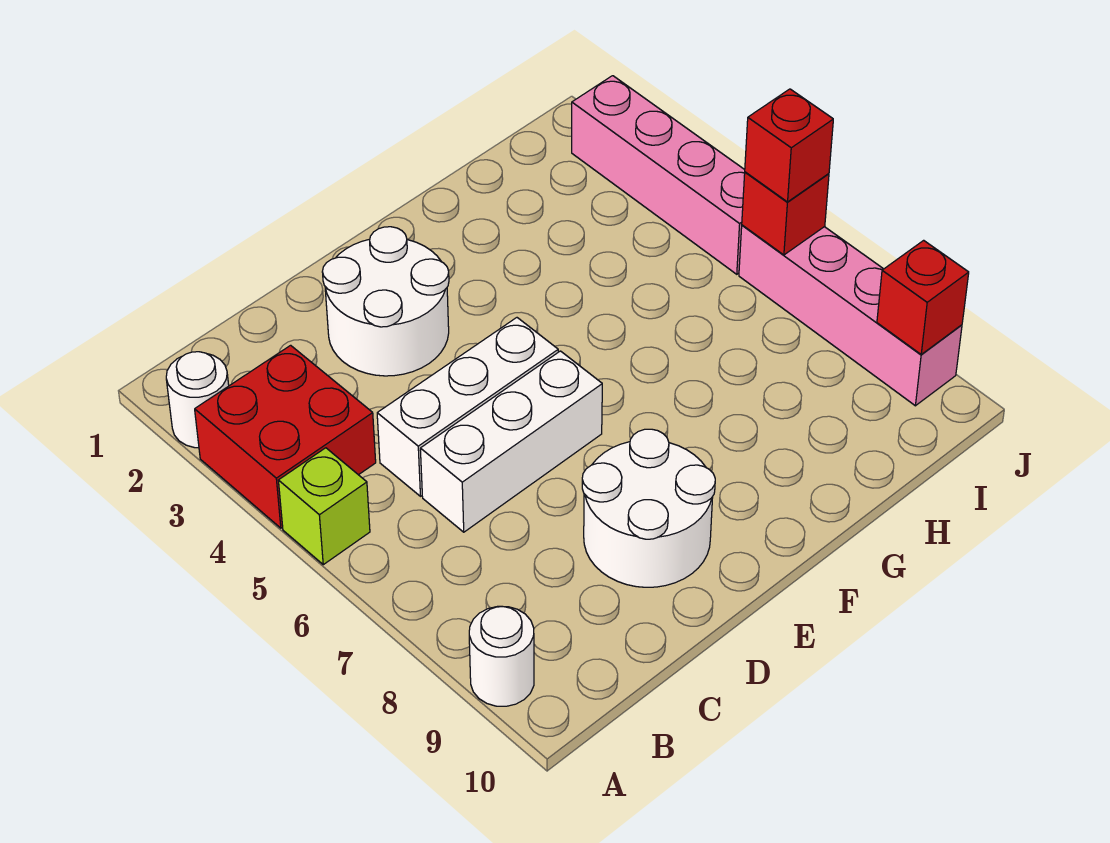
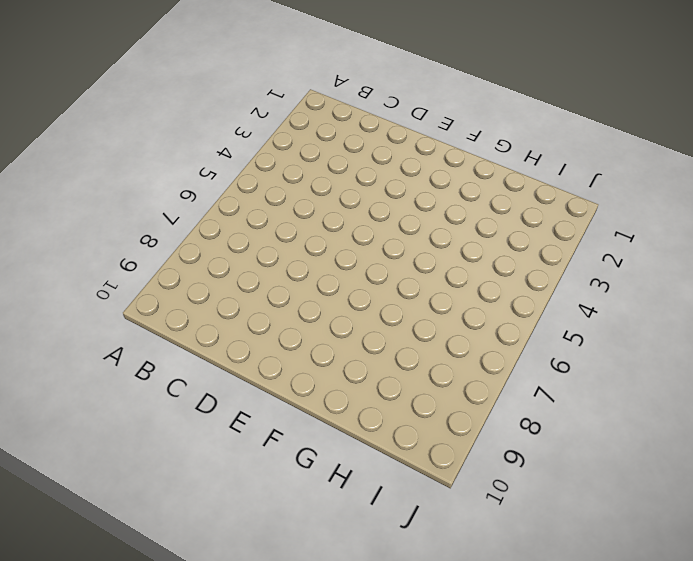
none -> white 1x1 round brick [166,352,229,448]
none -> red 2x2 brick [195,345,376,528]
none -> lime 1x1 brick [278,448,370,565]

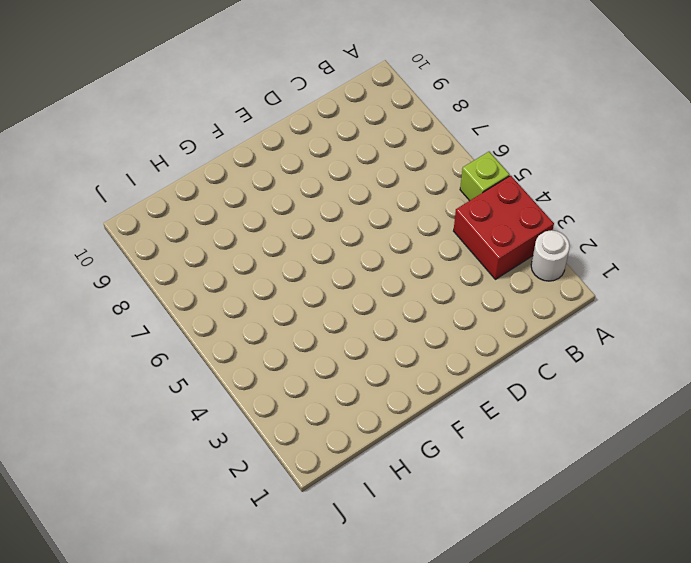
none -> white 1x1 round brick [469,606,534,706]
none -> white 1x3 brick [377,318,558,496]
none -> white 1x3 brick [420,351,602,532]

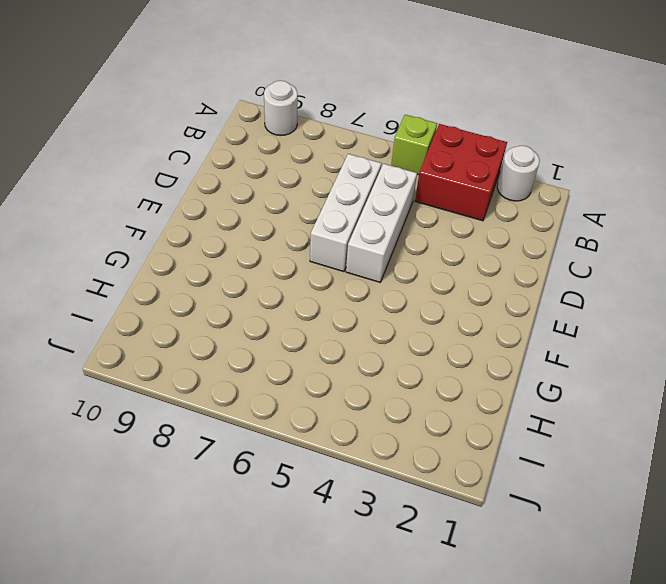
none -> white 2x2 round brick [322,227,449,376]
none -> white 2x2 round brick [582,429,715,587]
none -> pink 1x4 brick [572,76,745,274]

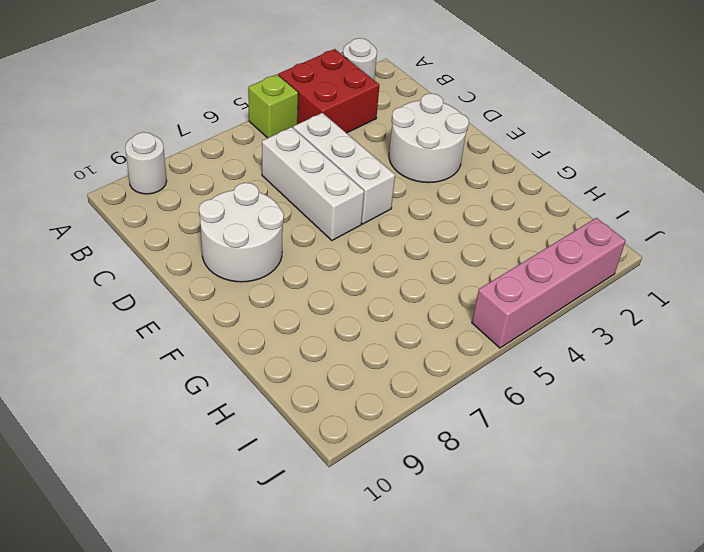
none -> pink 1x4 brick [739,225,962,406]
none -> red 1x1 brick [742,172,829,255]
none -> red 1x1 brick [877,240,969,354]

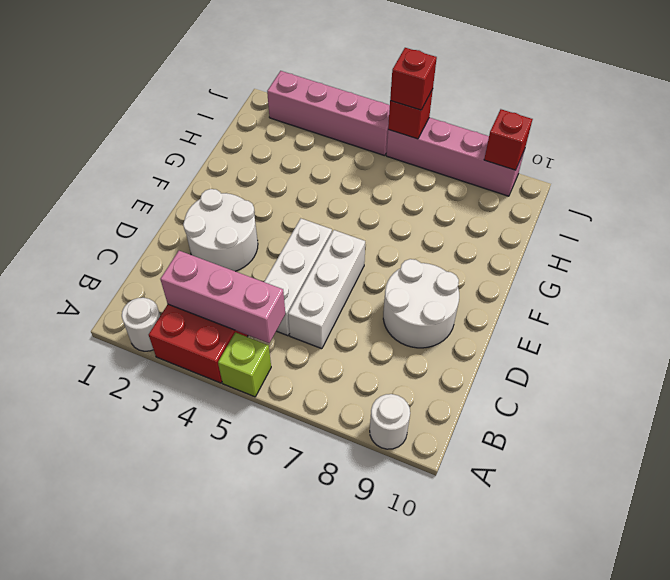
pink 1x3 brick [160,251,285,343] -> none

